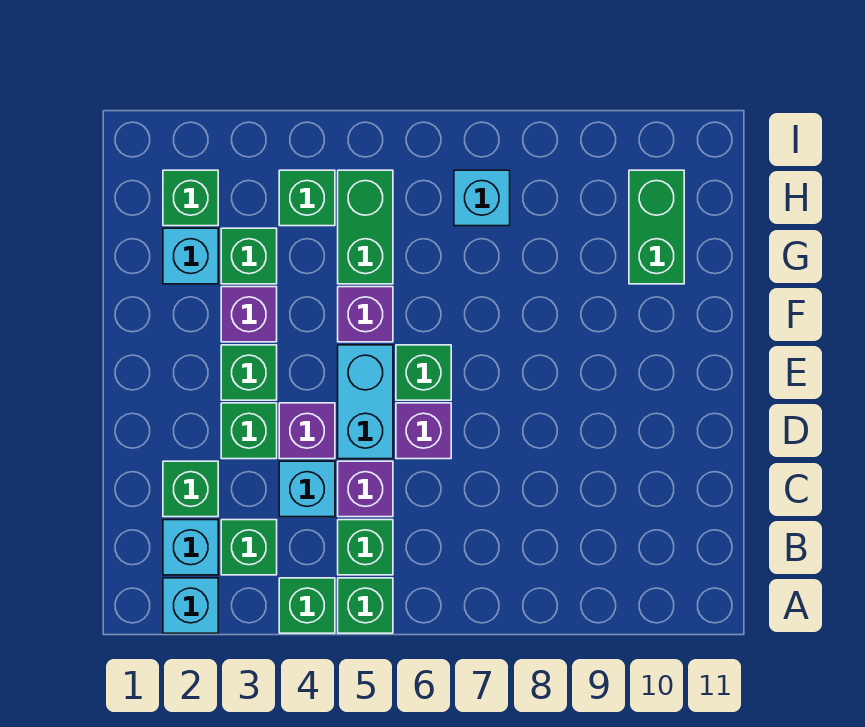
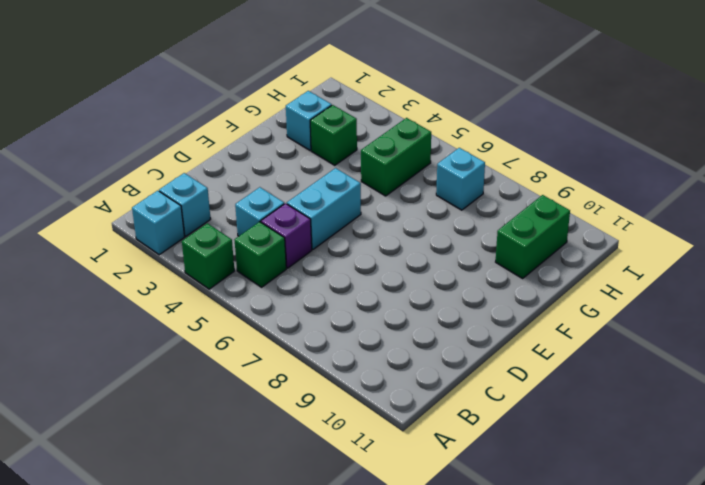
none -> green 1x1 brick [338,578,393,633]
none -> green 1x1 brick [221,520,277,575]
none -> green 1x1 brick [163,461,218,517]

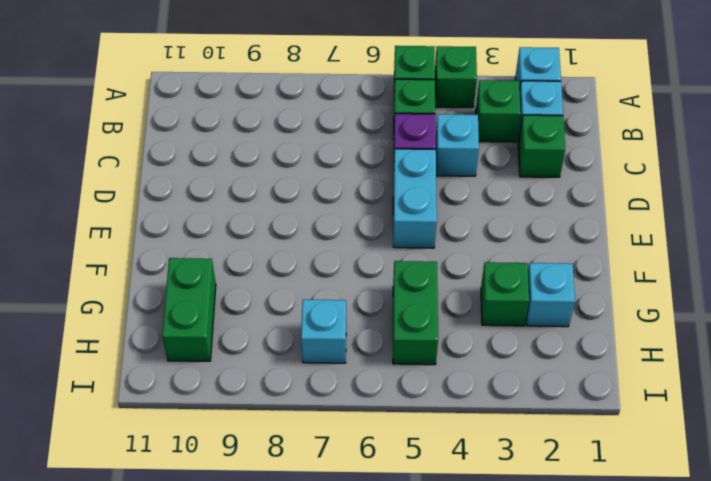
none -> green 1x1 brick [221,403,277,459]
none -> purple 1x1 brick [279,403,335,459]
none -> purple 1x1 brick [396,403,451,459]

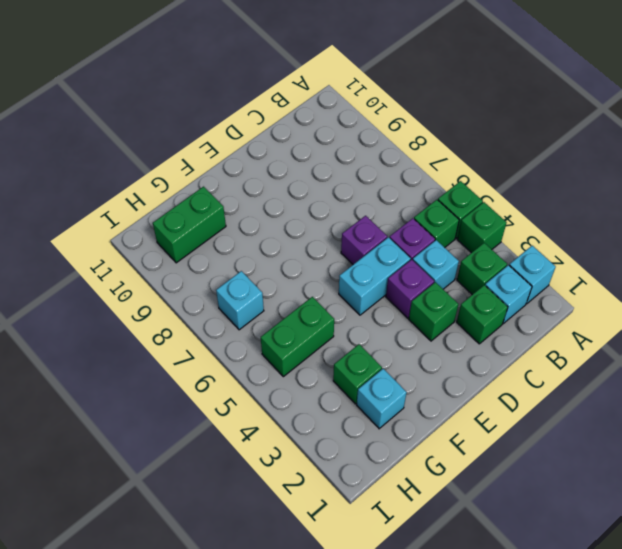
none -> green 1x1 brick [221,345,277,400]
none -> green 1x1 brick [396,345,451,400]
none -> purple 1x1 brick [221,287,277,342]

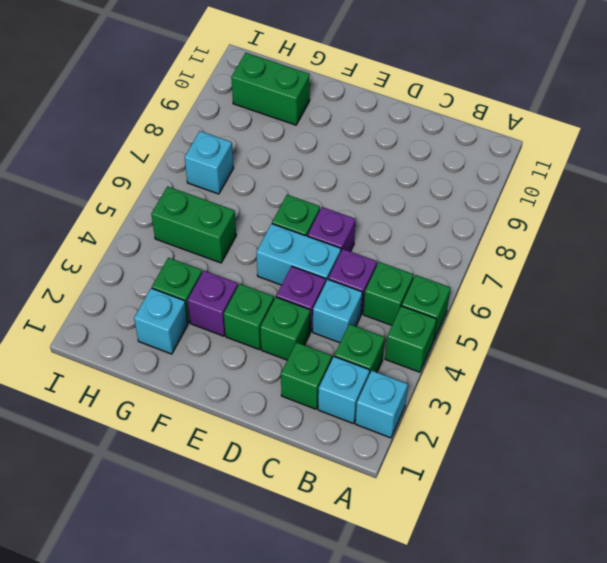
none -> purple 1x1 brick [338,287,393,342]
none -> green 1x1 brick [163,170,218,226]
none -> green 1x1 brick [279,170,335,226]

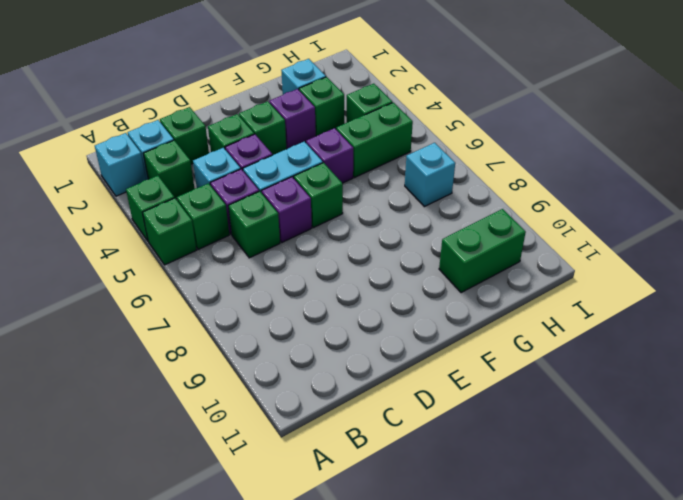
green 1x1 brick [229,191,280,258] -> green 1x1 brick moved to [163,170,218,226]

